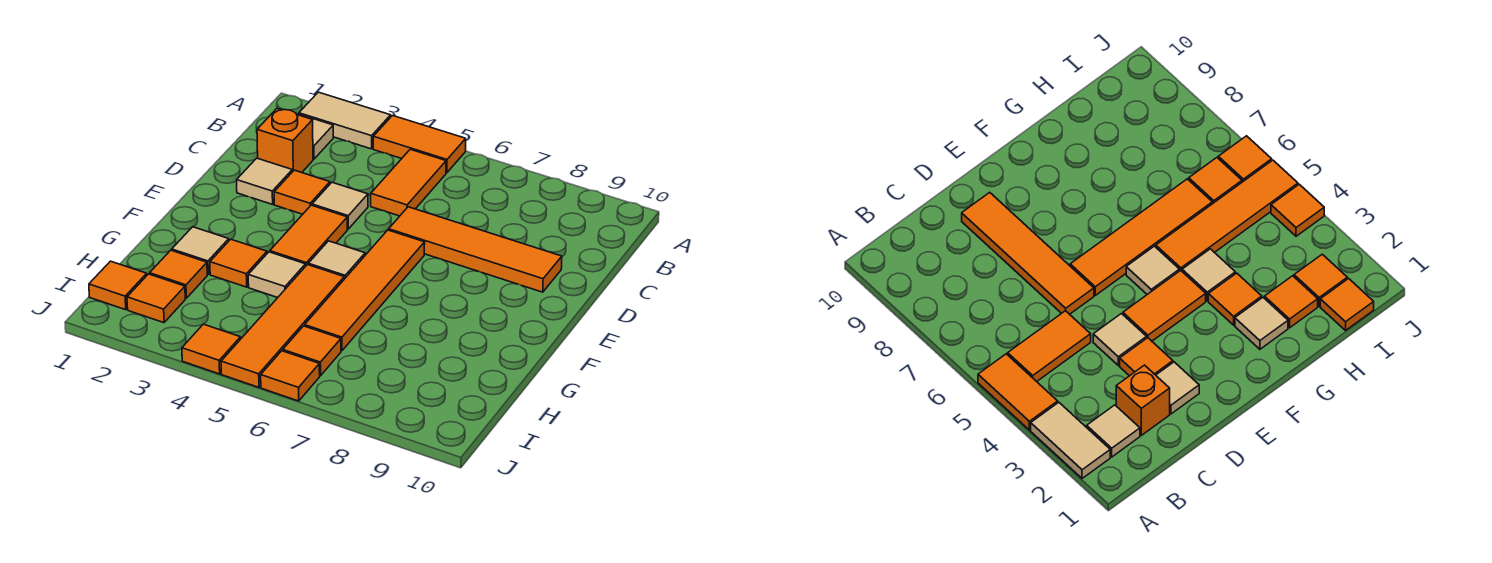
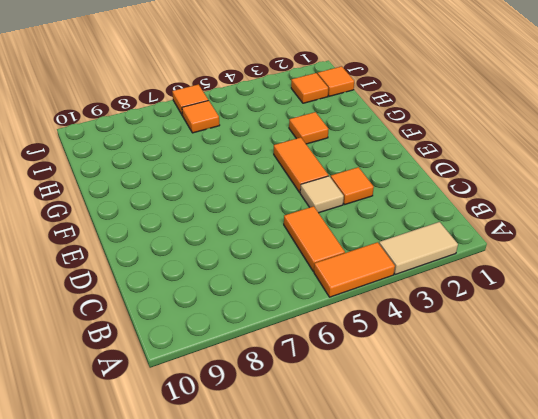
none -> tan 1x1 tile [297,114,333,159]
none -> orange 1x1 brick [257,108,313,173]
none -> tan 1x1 tile [237,158,292,204]

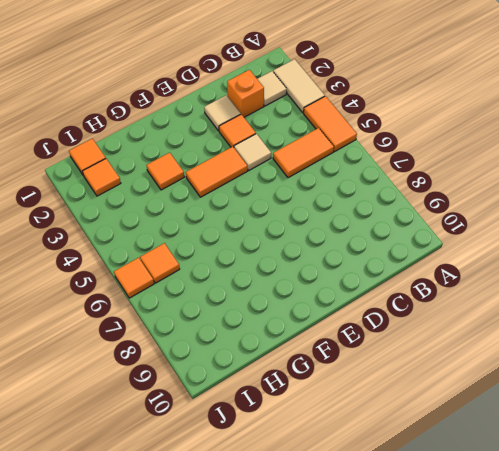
none -> orange 1x4 tile [389,207,562,292]
none -> orange 1x4 tile [305,230,425,351]
none -> tan 1x1 tile [308,241,365,279]

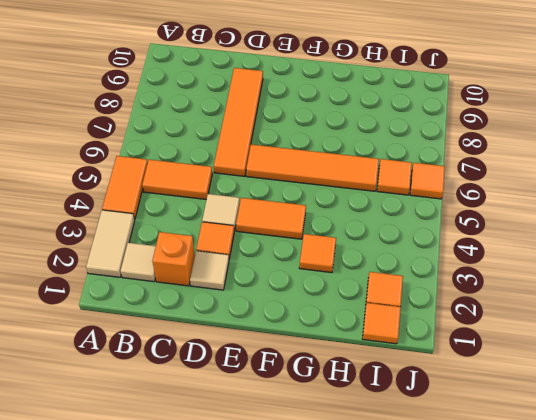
none -> tan 1x1 tile [308,241,365,279]
none -> tan 1x1 tile [172,227,229,274]
none -> tan 1x1 tile [248,252,306,298]

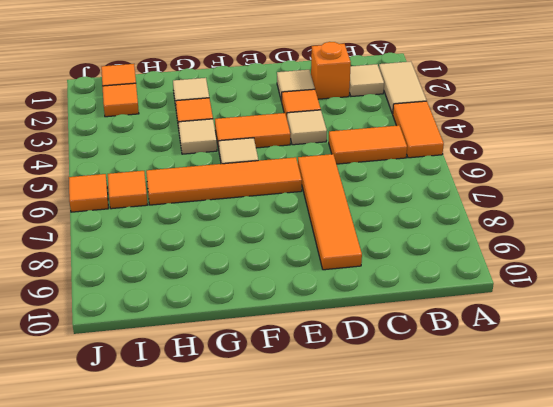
none -> orange 1x4 tile [221,265,344,387]
none -> orange 1x1 tile [150,250,207,298]
none -> orange 1x1 tile [182,324,241,374]

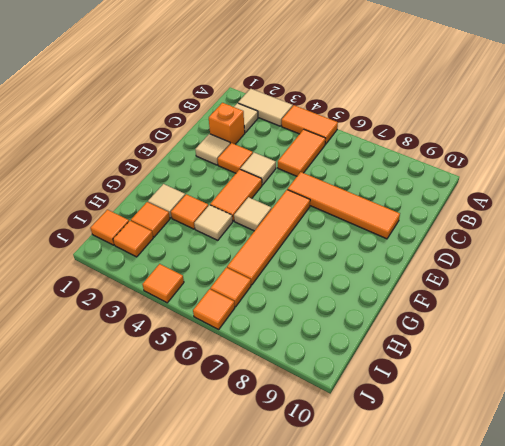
none -> orange 1x4 tile [221,265,344,387]

